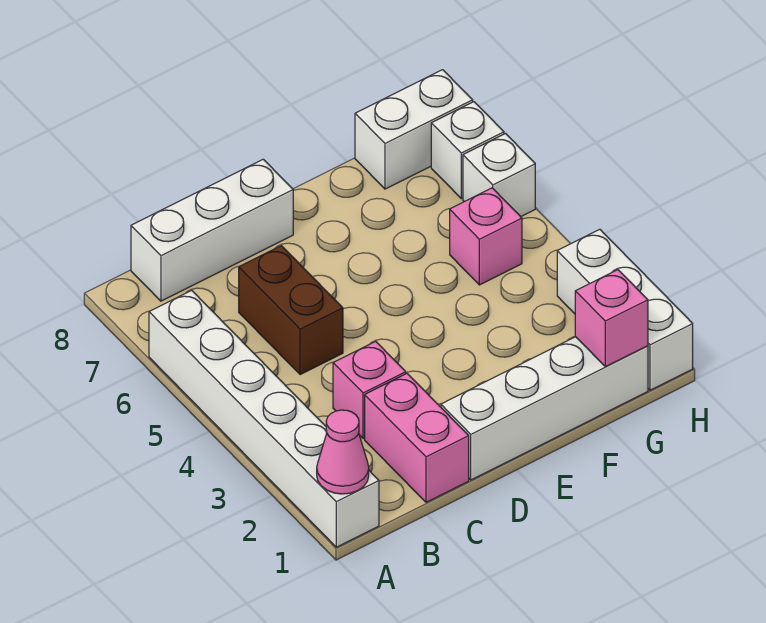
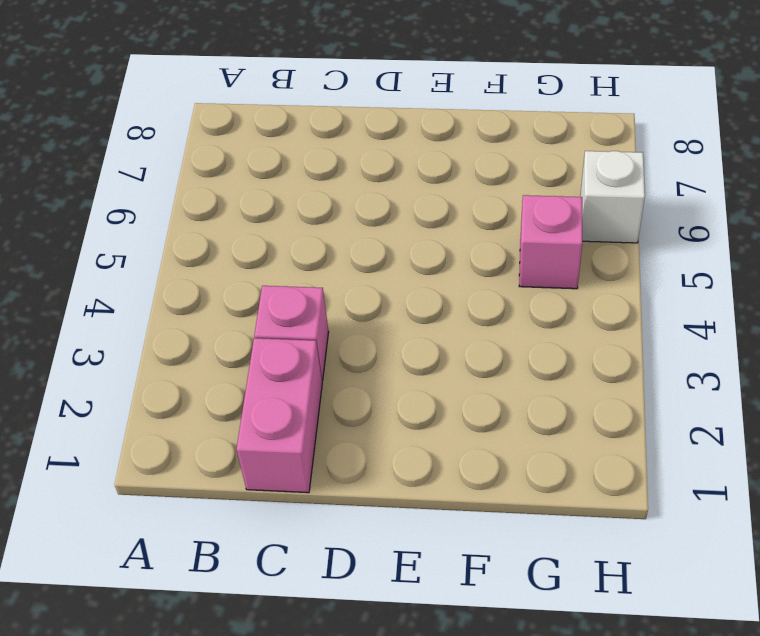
none -> white 1x6 brick [149,290,379,547]
none -> white 1x3 brick [131,159,293,301]
none -> brown 1x2 brick [239,246,343,375]

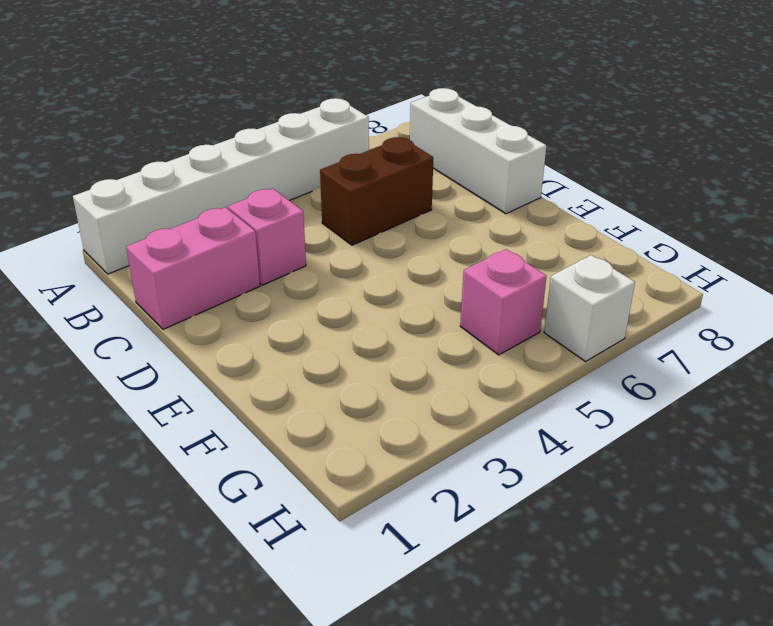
none -> white 1x4 brick [441,337,648,480]
none -> white 1x2 brick [355,70,473,189]
none -> white 1x3 brick [557,229,693,390]

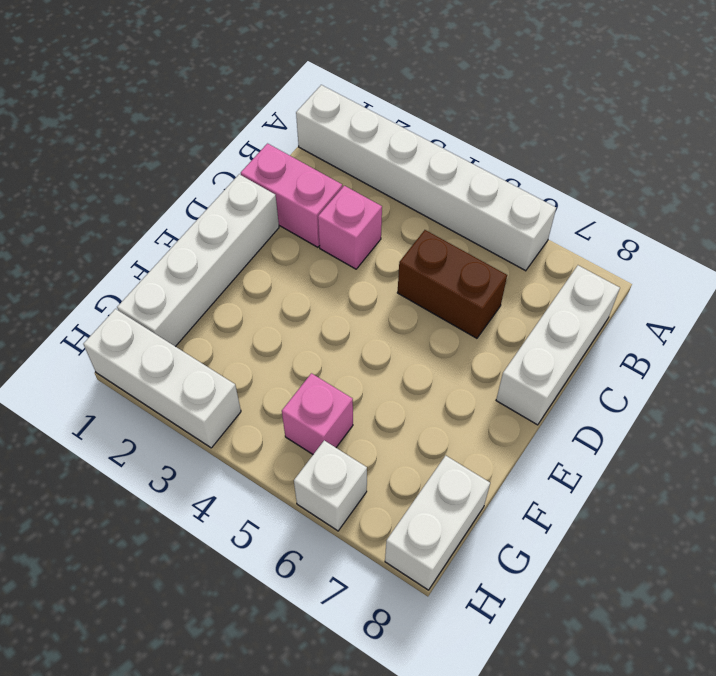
none -> white 1x1 brick [431,102,504,199]
none -> pink 1x1 cone [317,410,369,494]
none -> pink 1x1 brick [575,270,648,367]

